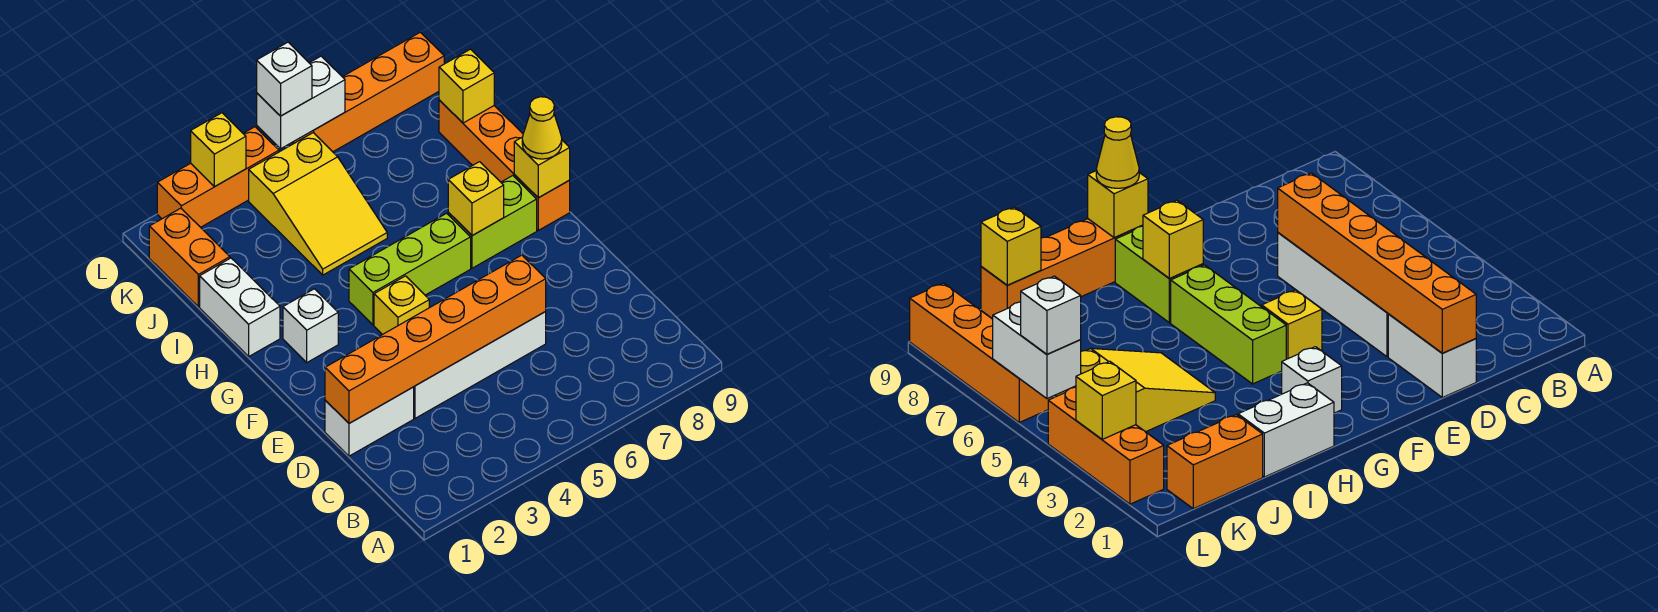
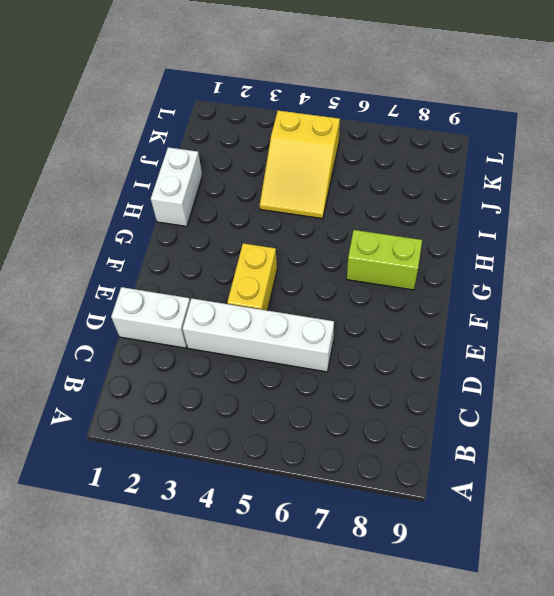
yellow 1x2 brick [227,243,277,311] -> yellow 1x1 brick [374,276,429,335]
none -> white 1x1 brick [283,289,338,362]
none -> lime 1x3 brick [349,213,471,325]
none -> orange 1x4 brick [439,100,570,230]

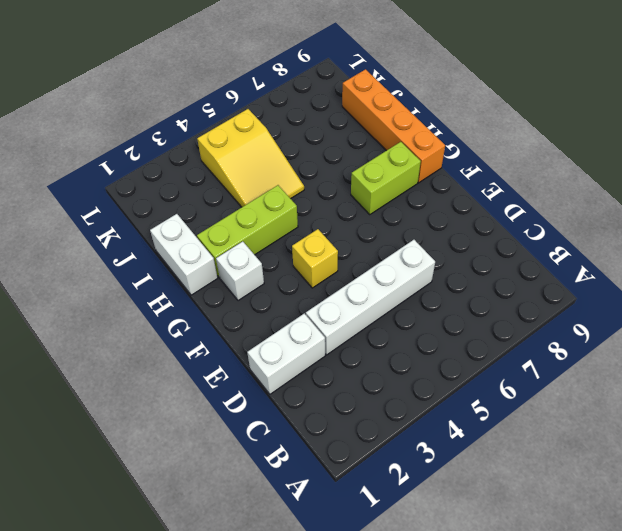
lime 1x3 brick [197,185,298,277] -> lime 1x3 brick moved to [349,213,471,325]
none -> orange 1x2 brick [149,208,230,307]
none -> orange 1x3 brick [157,127,279,227]
none -> orange 1x4 brick [293,32,444,152]

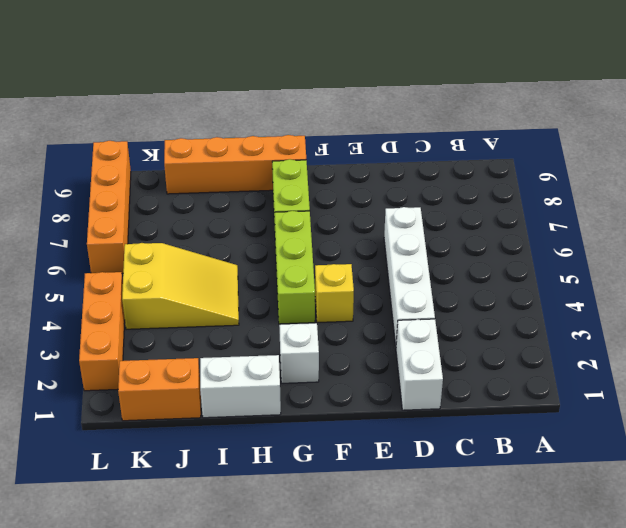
none -> orange 1x6 brick [325,255,546,423]
none -> yellow 1x1 brick [448,162,504,236]
none -> yellow 1x1 brick [514,137,570,198]

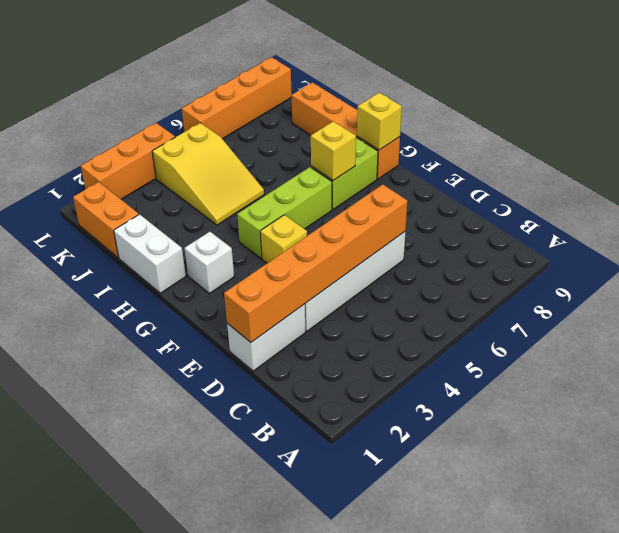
none -> yellow 1x1 brick [439,49,494,123]
none -> yellow 1x1 brick [191,113,246,187]
none -> white 1x2 brick [257,56,345,149]

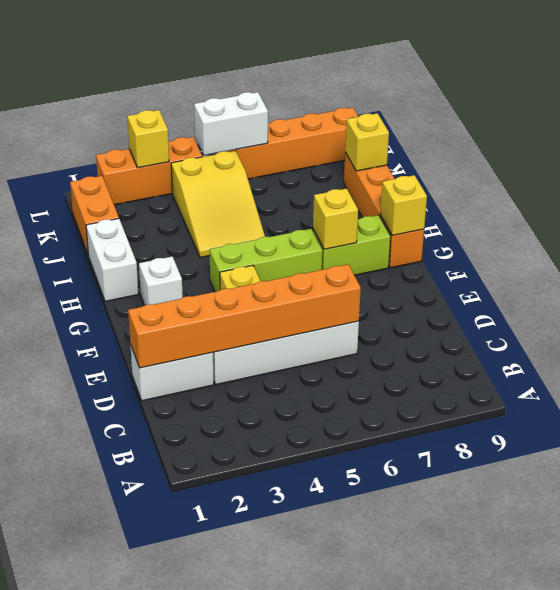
none -> yellow 1x1 cone [522,97,562,159]
none -> white 1x1 brick [257,42,312,116]

